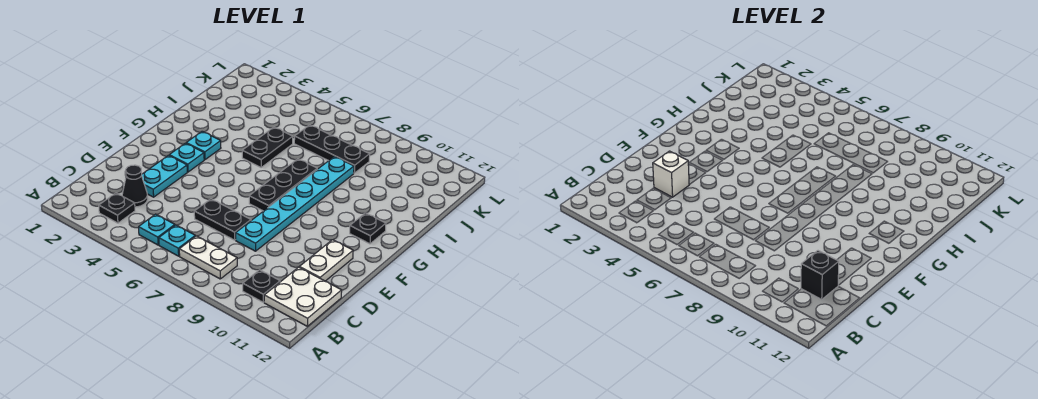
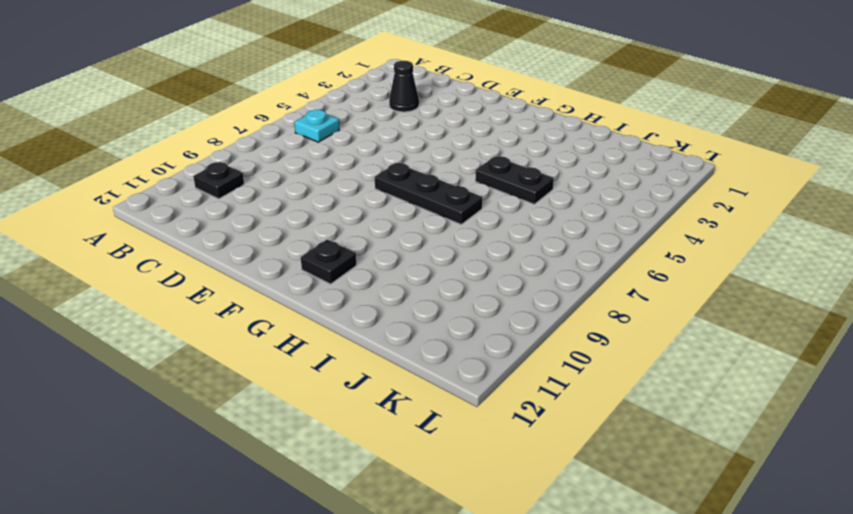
none -> black 1x1 plate [99,193,135,223]
none -> cyan 1x1 plate [139,214,175,245]
none -> white 1x2 plate [179,236,237,279]

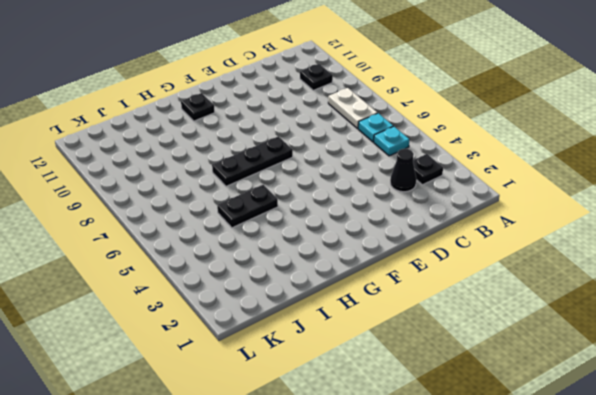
none -> white 2x2 plate [264,267,342,326]
none -> cyan 1x2 plate [142,155,187,197]
none -> black 1x2 plate [194,199,251,240]

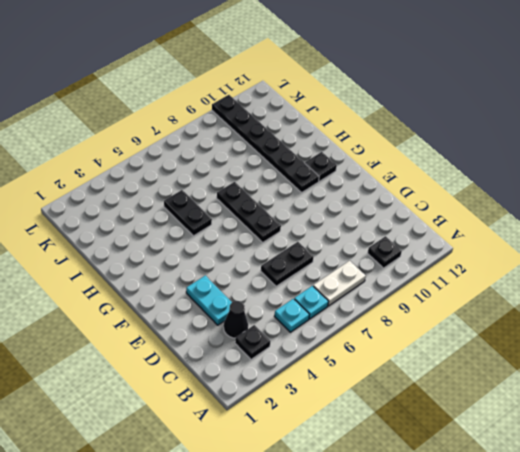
black 1x6 plate [212,95,319,192] -> none
none -> white 2x2 plate [264,267,342,326]
none -> cyan 1x6 plate [236,157,354,251]
none -> white 1x2 plate [299,240,353,281]

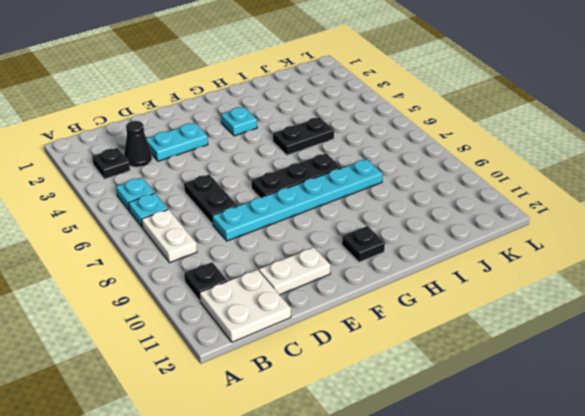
none -> cyan 1x1 plate [169,143,204,172]
none -> black 1x3 plate [294,125,370,173]
none -> black 1x1 brick [801,251,839,299]

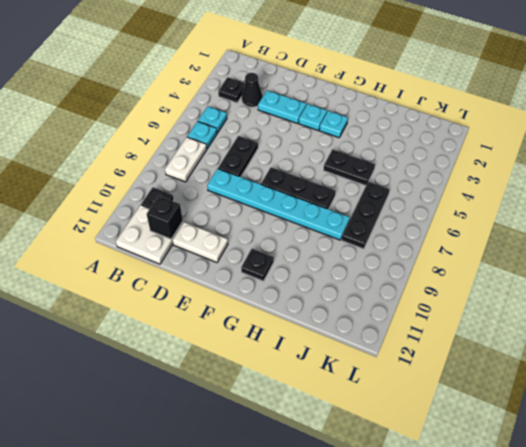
none -> white 1x1 brick [653,151,689,197]

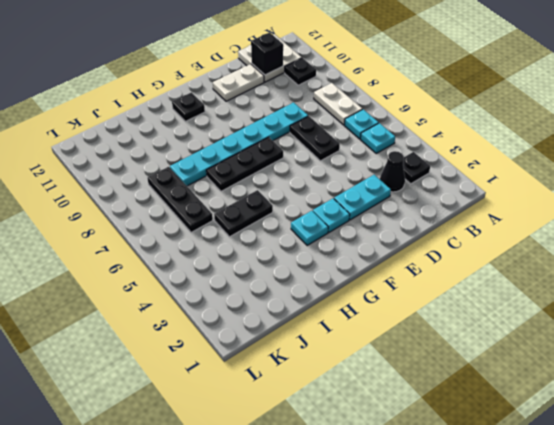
none -> white 1x1 brick [653,151,689,197]

